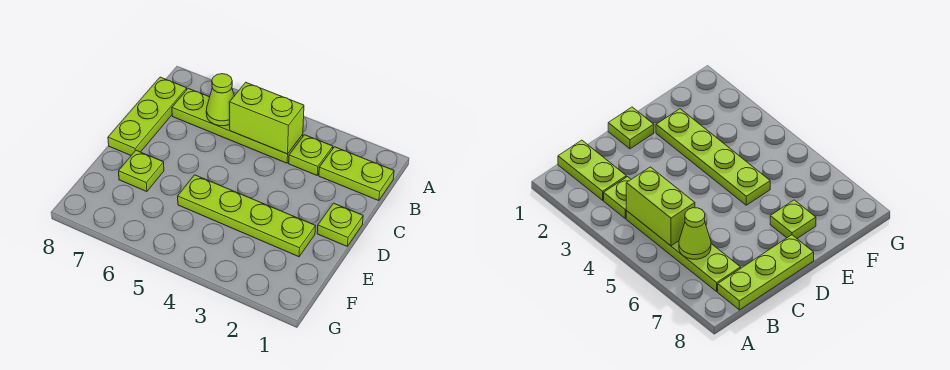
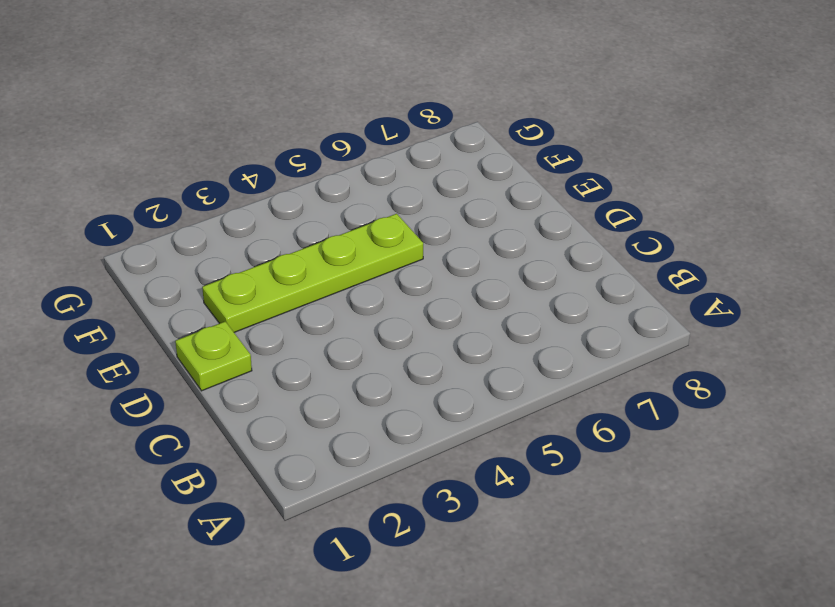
none -> lime 1x2 plate [319,147,394,201]
none -> lime 1x1 plate [289,135,333,175]

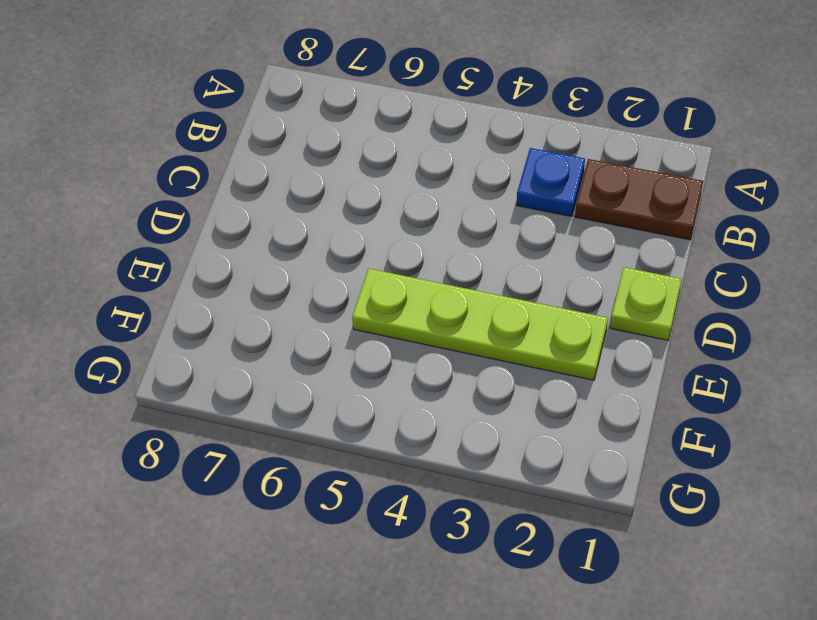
brown 1x2 plate [575,159,703,240] -> lime 1x2 plate [319,147,394,201]
blue 1x1 plate [517,148,585,217] -> lime 1x1 plate [289,135,333,175]
none -> lime 1x4 plate [172,88,303,163]
none -> lime 1x3 plate [108,77,187,155]

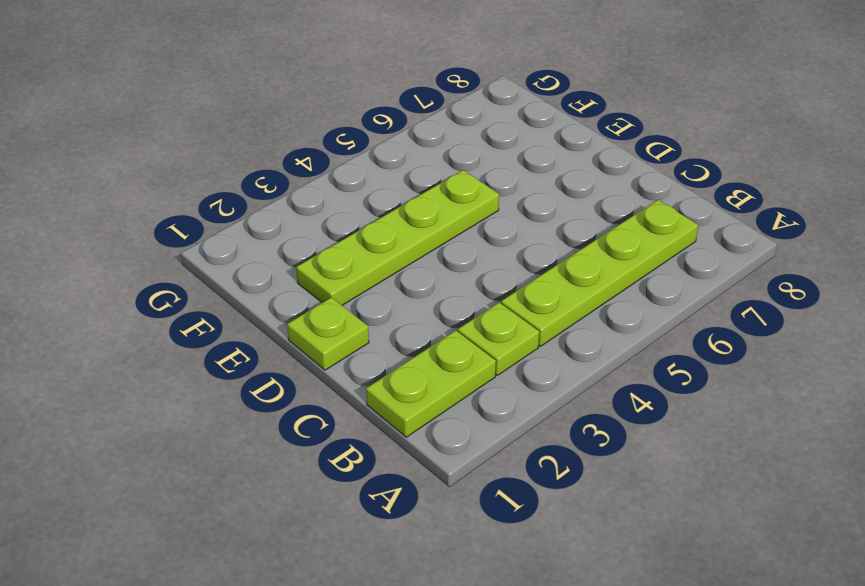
none -> lime 1x3 plate [108,77,187,155]
none -> lime 1x1 plate [119,150,164,192]

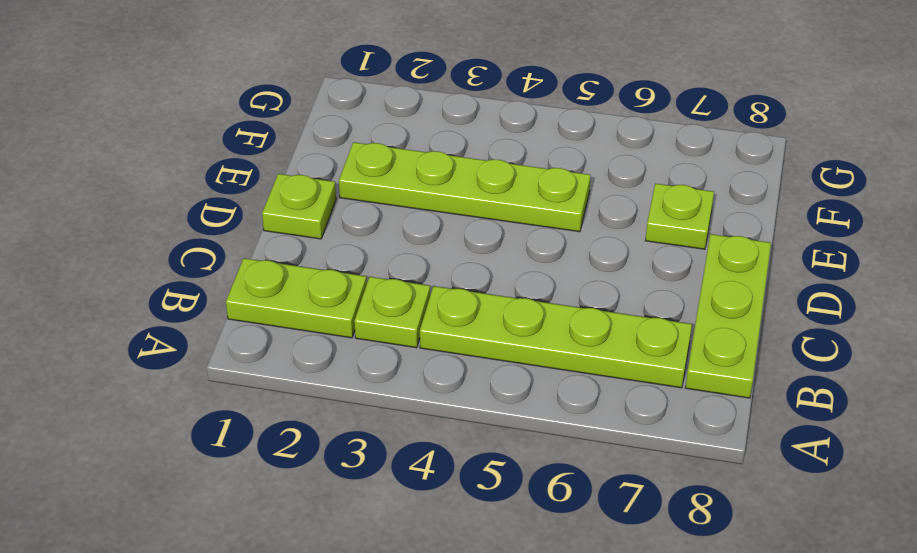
none -> lime 1x2 brick [230,82,304,154]
none -> lime 1x1 cone [206,74,234,126]

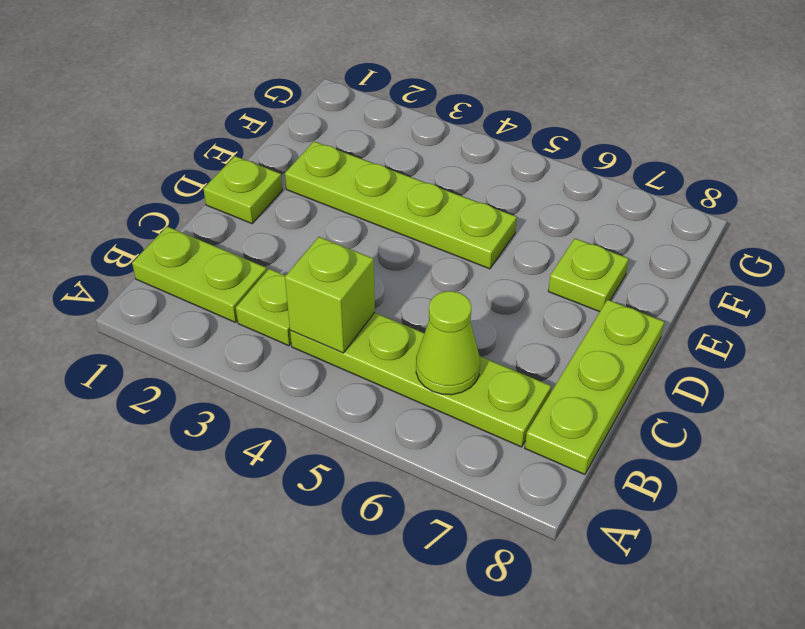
lime 1x1 brick [285,237,375,353] -> lime 1x2 brick [230,82,304,154]

